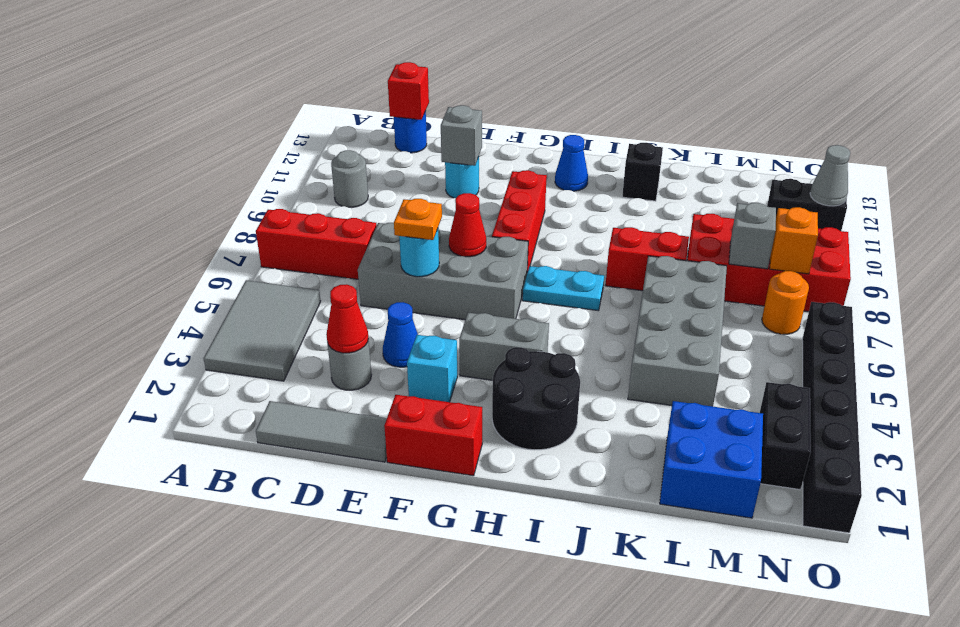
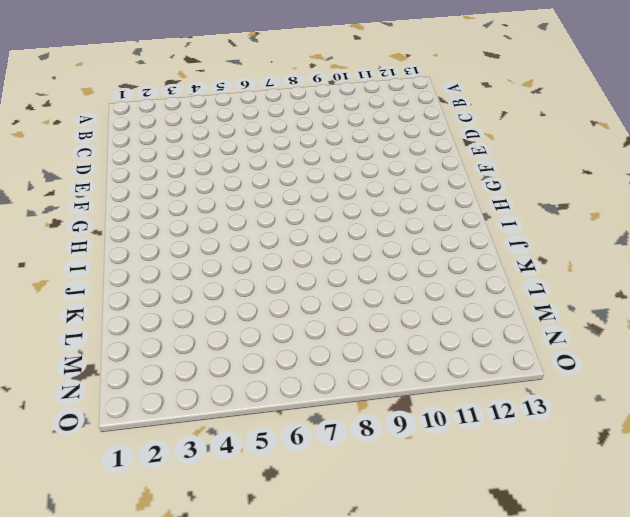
none -> grey 2x3 tile [204,280,321,381]
none -> red 1x3 brick [256,209,377,279]
none -> grey 1x1 round brick [331,150,368,208]
none -> grey 1x3 tile [256,401,387,462]

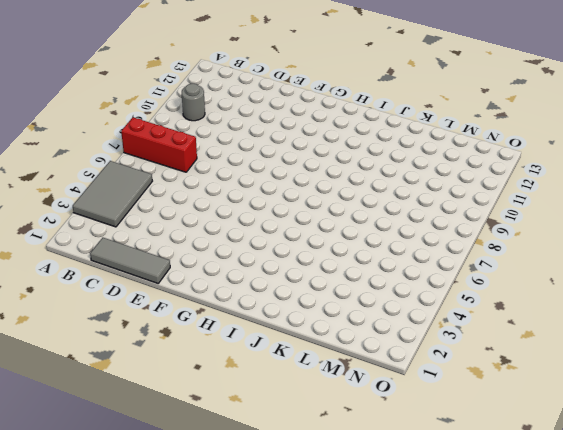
none -> blue 1x1 round brick [394,111,427,153]
none -> grey 1x1 round brick [327,339,372,390]
none -> grey 2x4 brick [358,223,528,320]
none -> blue 1x1 cone [383,302,418,367]

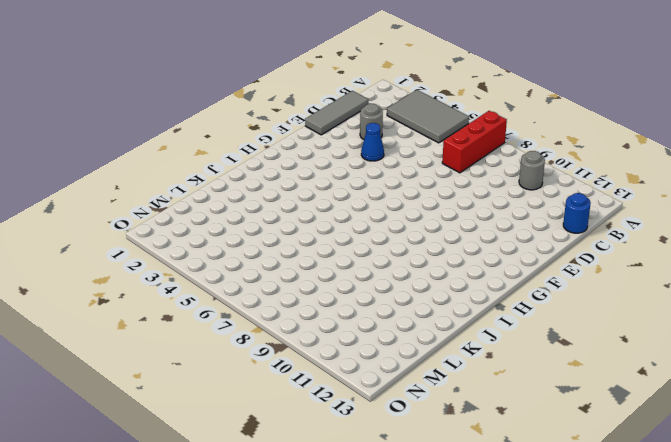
none -> grey 2x4 brick [358,223,528,320]
none -> cyan 1x1 round brick [445,157,479,198]
none -> red 1x2 brick [384,395,482,476]
none -> cyan 1x1 brick [407,335,457,402]

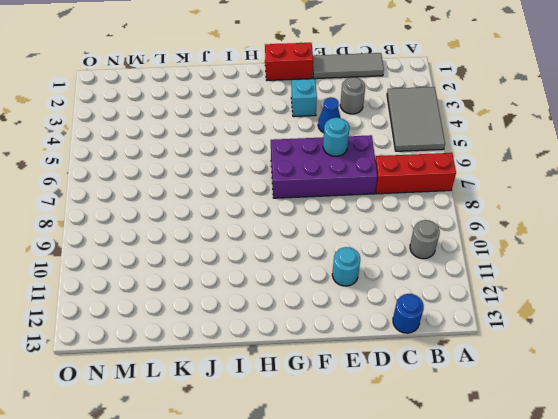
purple 2x4 brick [271,135,377,198] -> grey 2x4 brick [358,223,528,320]
none -> grey 1x2 brick [459,313,549,380]
none -> red 1x3 brick [492,170,547,272]
none -> black 2x2 round brick [492,347,580,450]
none -> cyan 1x2 plate [523,266,604,311]

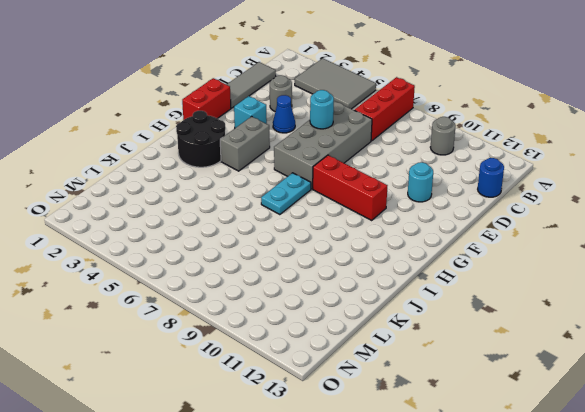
none -> blue 1x1 cone [555,135,588,191]
none -> red 1x2 brick [605,227,689,291]
none -> black 1x1 brick [622,143,663,201]
none -> grey 2x4 brick [628,256,727,406]

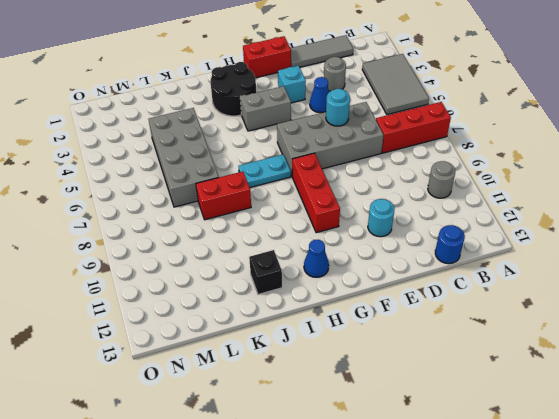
none -> blue 2x2 brick [660,401,763,518]
none -> red 2x4 brick [687,214,851,312]
none -> black 1x2 brick [760,382,811,490]
none -> orange 1x1 round brick [762,271,809,334]

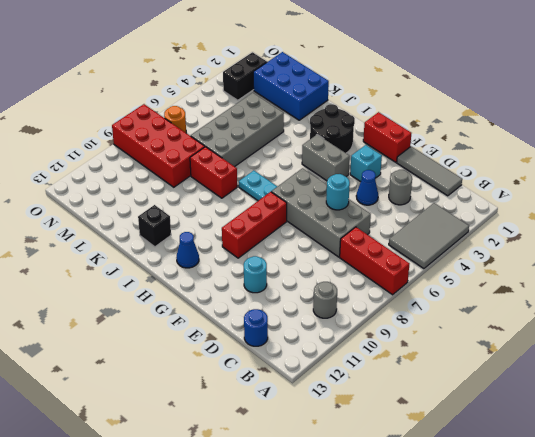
blue 2x3 brick [253,52,329,120] -> blue 2x2 brick [660,401,763,518]
none -> black 1x2 brick [767,179,847,231]
none -> black 1x6 brick [802,302,862,533]
none -> red 1x1 brick [388,62,429,120]
none -> red 1x1 cone [326,284,368,353]

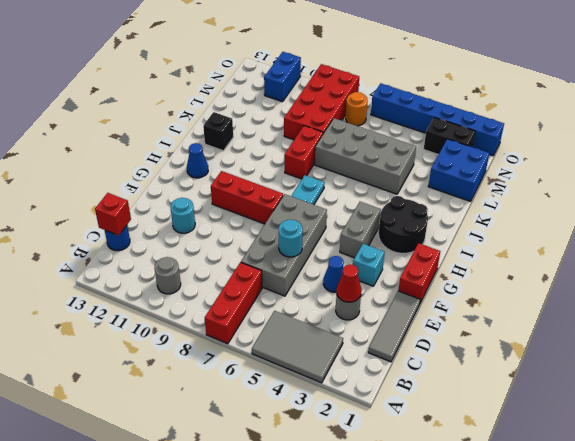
blue 1x2 brick [264,52,301,102] -> black 1x2 brick [767,179,847,231]
blue 1x6 brick [371,83,504,156] -> black 1x6 brick [802,302,862,533]
none -> grey 1x1 brick [441,105,482,166]
none -> red 1x1 cone [449,193,486,257]
none -> grey 1x1 brick [729,203,776,269]
none -> orange 1x1 brick [770,207,818,274]

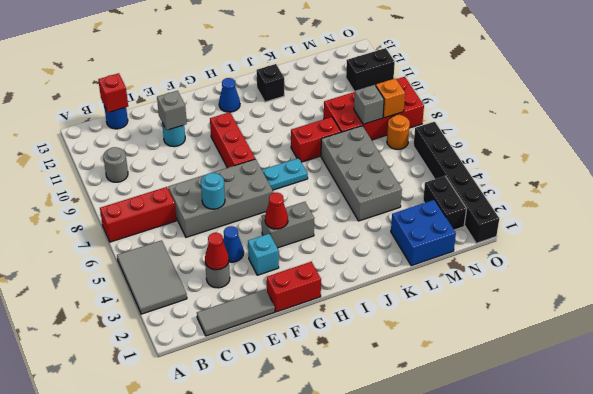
red 1x1 cone [265,193,288,229] -> red 1x1 cone moved to [449,193,486,257]
none -> black 2x2 round brick [492,347,580,450]
none -> grey 1x1 cone [810,145,850,206]
none -> orange 1x1 plate [394,199,442,240]

